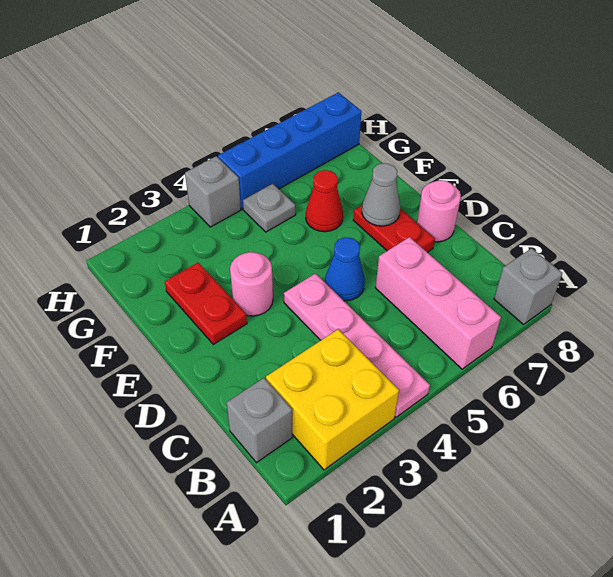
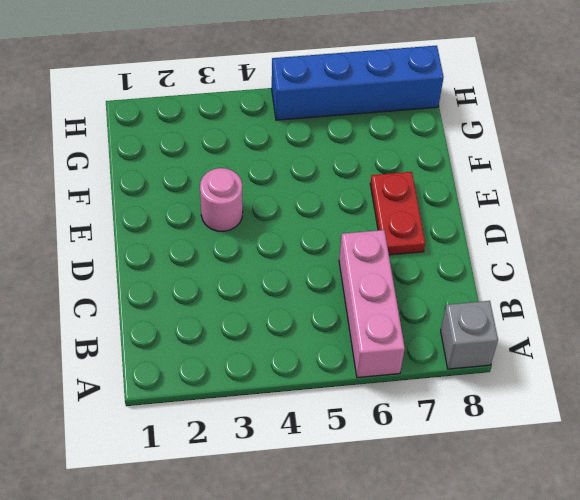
none -> yellow 2x2 brick [266,329,399,470]
none -> pink 1x4 plate [284,274,430,417]
none -> grey 1x1 brick [227,378,293,463]

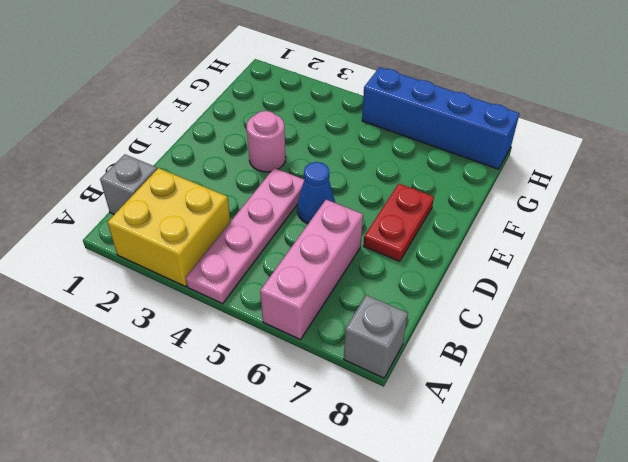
none -> pink 1x1 round brick [417,180,461,242]
none -> red 1x2 plate [165,263,247,344]
none -> red 1x1 cone [306,170,343,232]

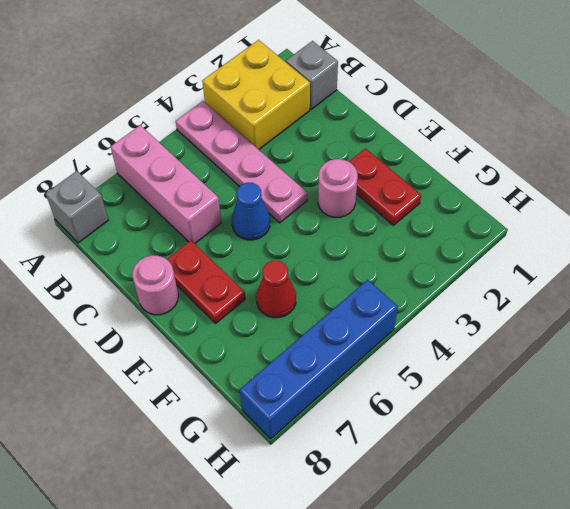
none -> grey 1x1 plate [243,184,296,232]
none -> grey 1x1 brick [185,156,241,227]
none -> grey 1x1 cone [362,163,400,226]

